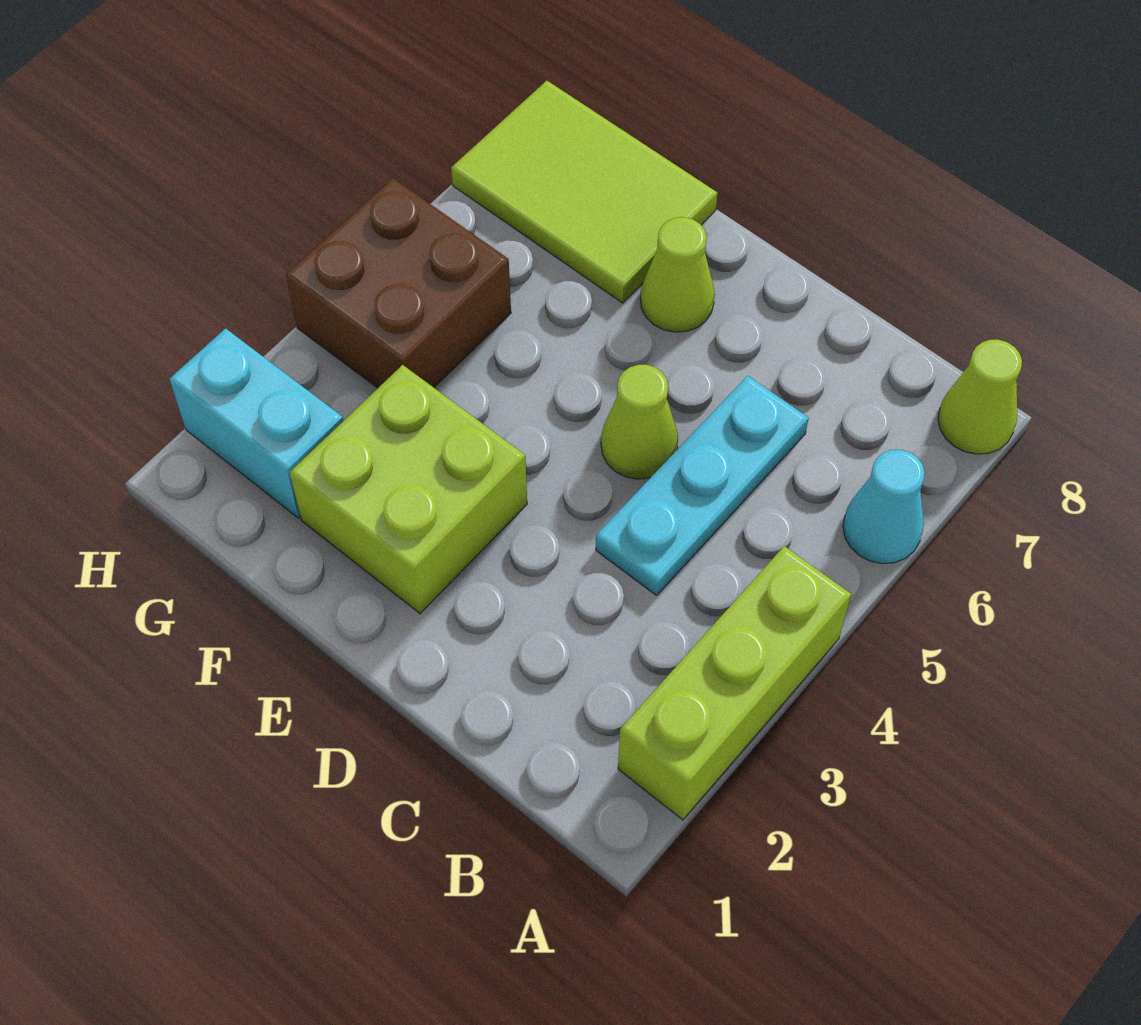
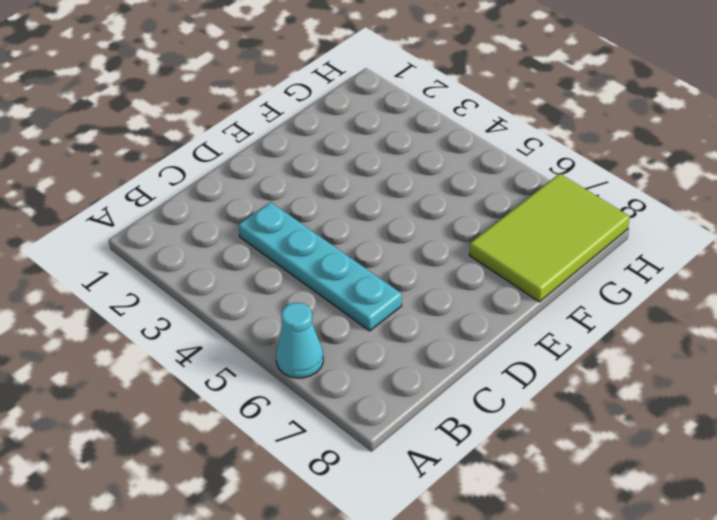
cyan 1x4 plate [238,202,402,331] -> cyan 1x3 plate [596,376,809,595]
none -> lime 1x3 brick [618,546,851,820]
none -> lime 1x1 cone [938,340,1022,454]

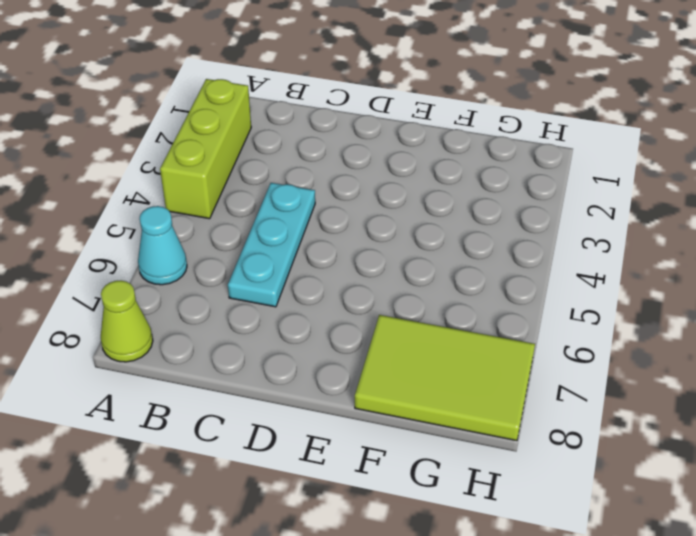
none -> lime 1x1 cone [601,365,678,479]
none -> lime 2x2 brick [290,365,527,613]

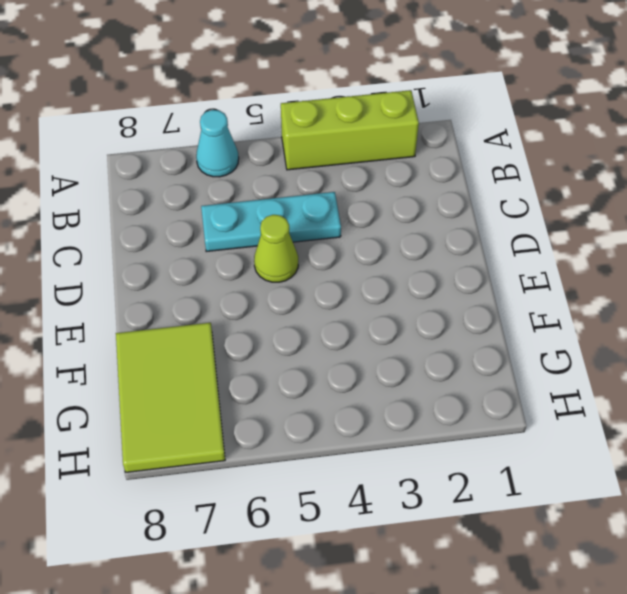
none -> lime 1x1 cone [938,340,1022,454]
none -> lime 2x2 brick [290,365,527,613]

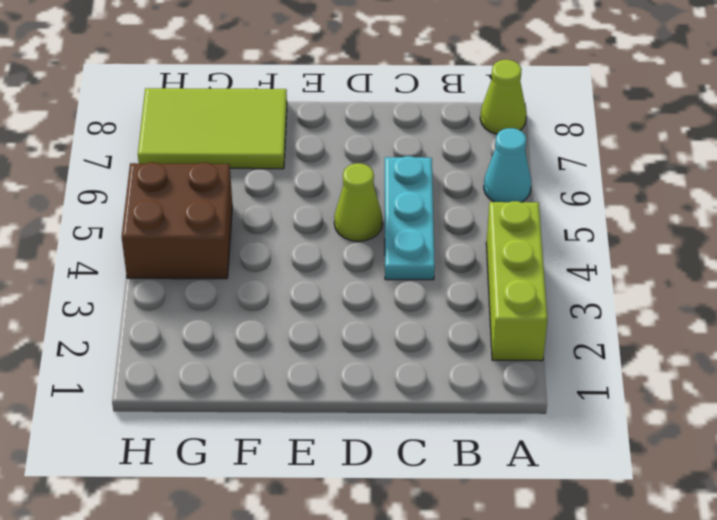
none -> lime 2x2 brick [290,365,527,613]
none -> lime 1x1 cone [640,217,715,332]

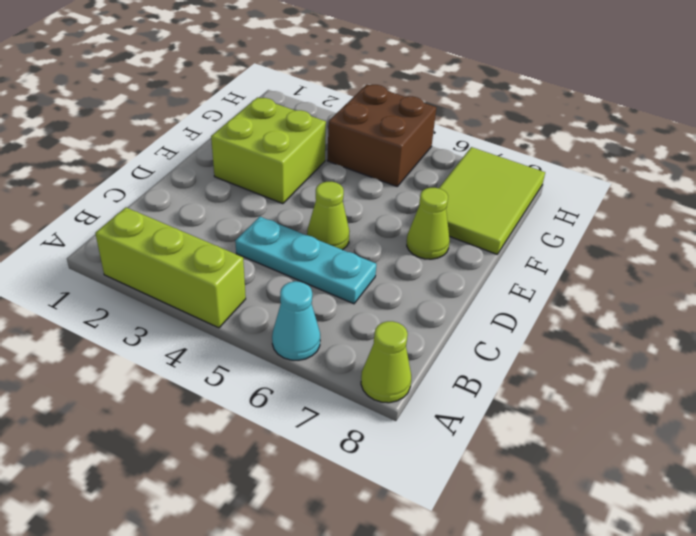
none -> cyan 1x2 brick [170,328,343,518]

